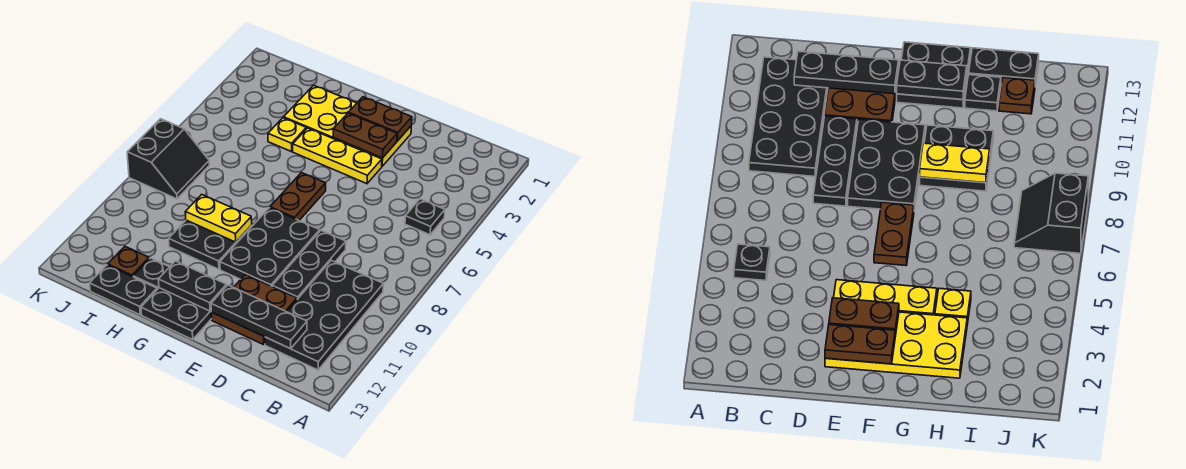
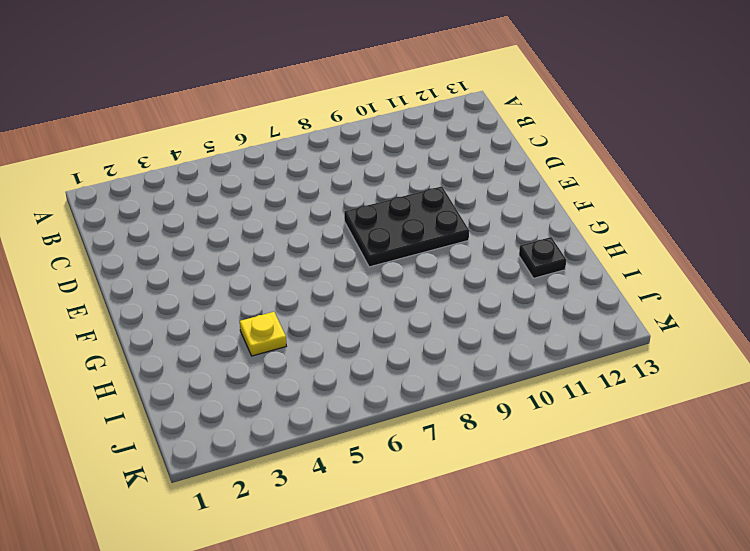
none -> black 1x1 plate [405,199,445,235]
none -> black 2x4 plate [265,260,383,370]
none -> black 1x3 plate [272,230,346,299]

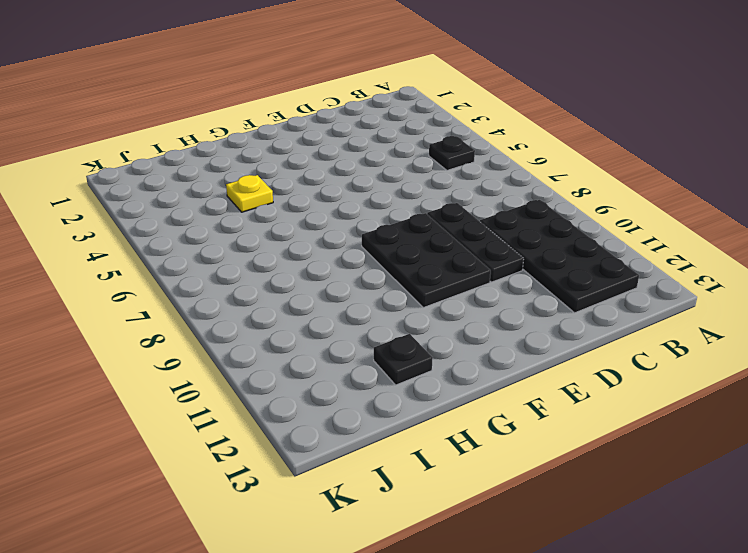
none -> brown 2x2 plate [211,275,297,345]
none -> yellow 2x4 plate [284,85,411,166]
none -> yellow 1x3 plate [293,128,382,184]

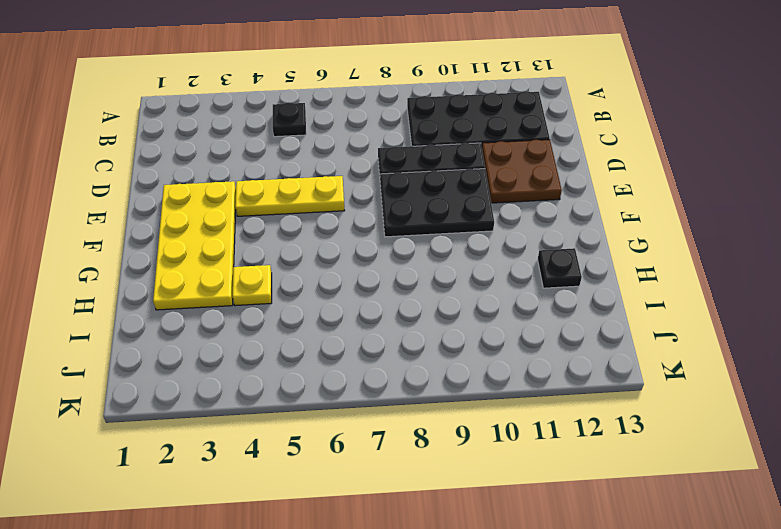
yellow 1x3 plate [235,176,344,216] -> yellow 1x3 plate turned to [293,128,382,184]
none -> brown 1x2 plate [270,173,326,220]
none -> black 2x2 plate [141,288,212,339]
none -> black 2x2 plate [169,220,252,269]

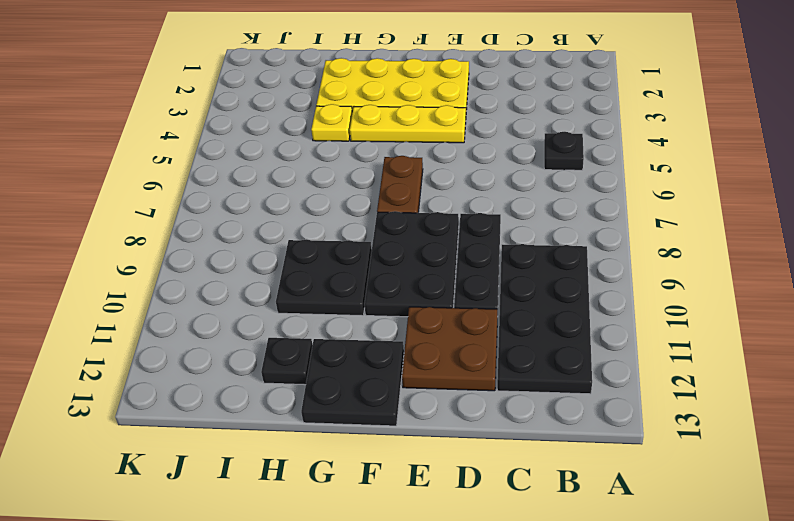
none -> black 1x2 plate [90,265,157,315]
none -> brown 1x1 plate [108,247,149,277]
none -> black 2x2 slope [127,119,209,199]

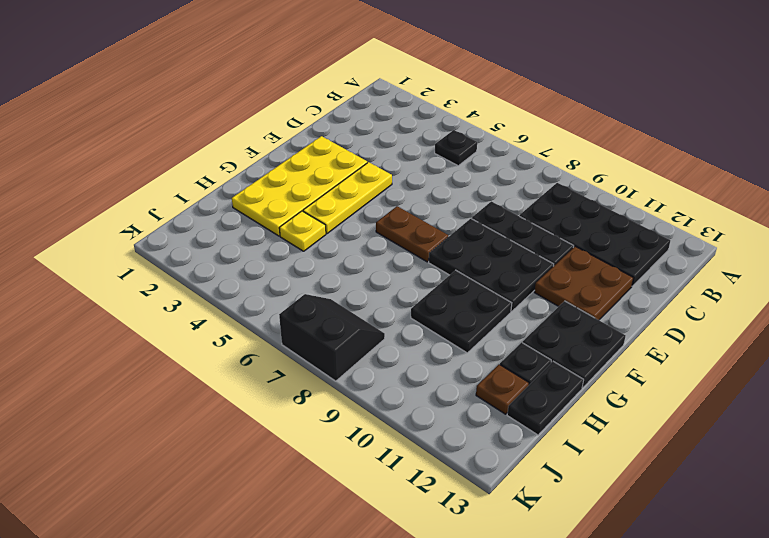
none -> black 1x3 plate [211,285,307,349]
none -> brown 1x2 plate [349,97,412,141]
none -> brown 1x2 plate [333,113,397,158]

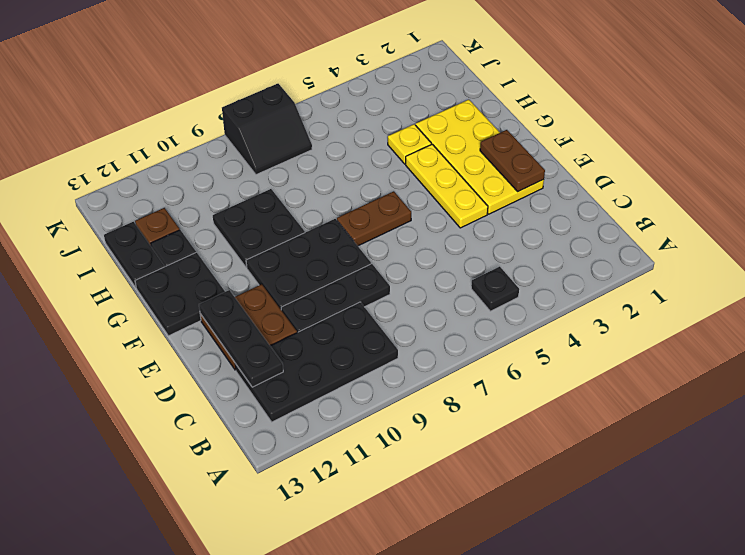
none -> brown 1x2 plate [333,113,397,158]
none -> black 1x2 plate [158,261,227,311]
none -> yellow 1x2 plate [185,195,252,242]

